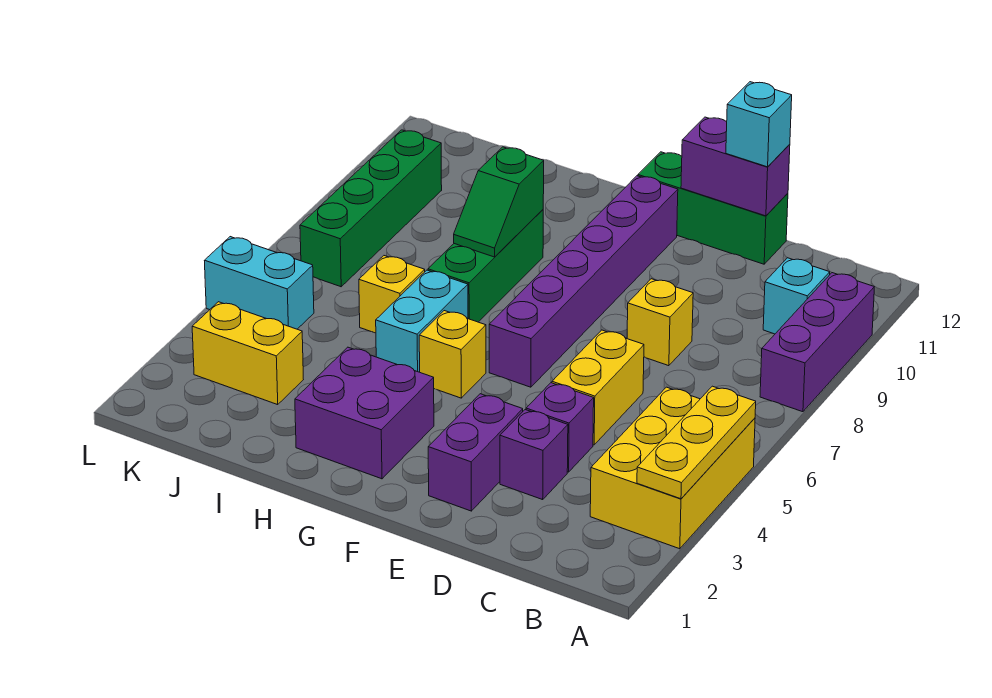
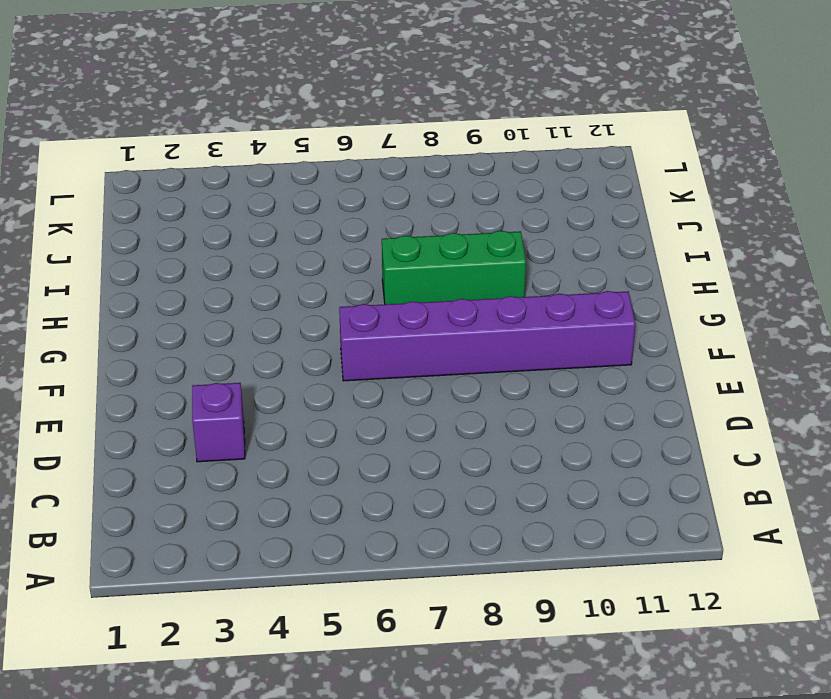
none -> yellow 2x3 brick [590,387,755,549]
none -> purple 1x3 brick [760,273,874,412]
none -> cyan 1x1 brick [763,258,830,334]

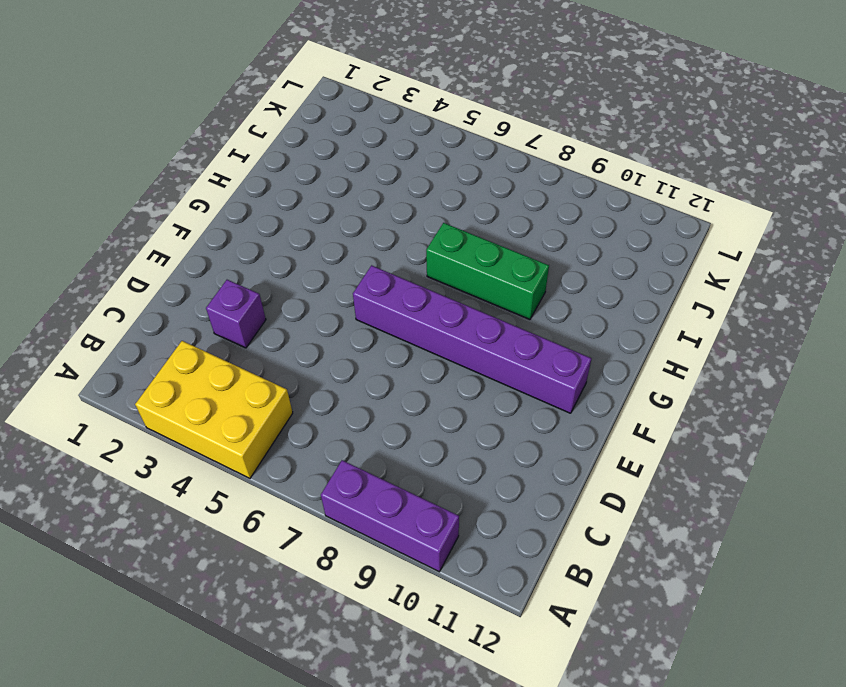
none -> cyan 1x1 brick [763,258,830,334]
none -> purple 1x1 brick [526,383,594,472]
none -> yellow 1x2 brick [552,330,644,445]

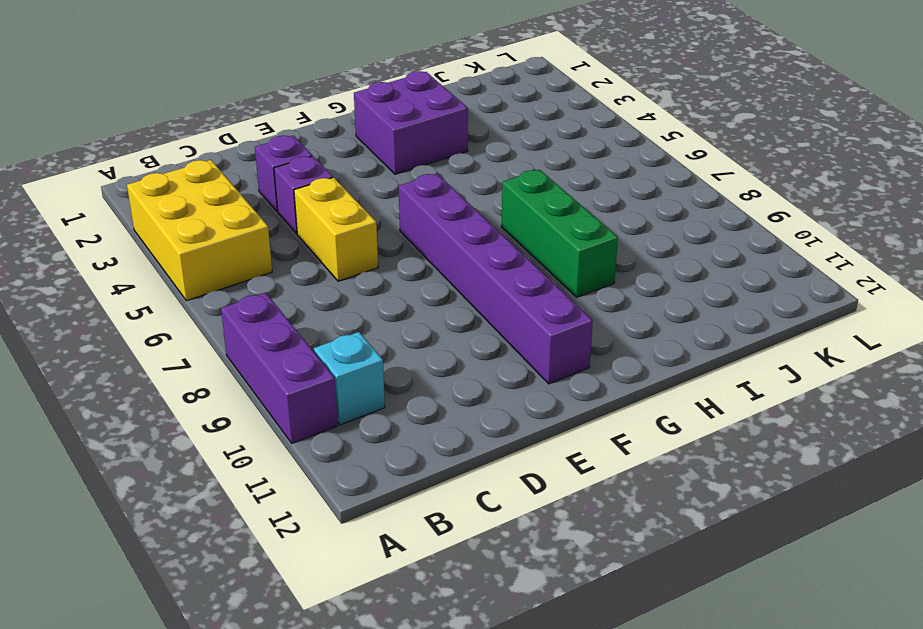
none -> yellow 1x1 brick [627,279,693,366]
none -> green 1x3 brick [638,152,788,264]
none -> purple 1x2 brick [428,394,523,511]

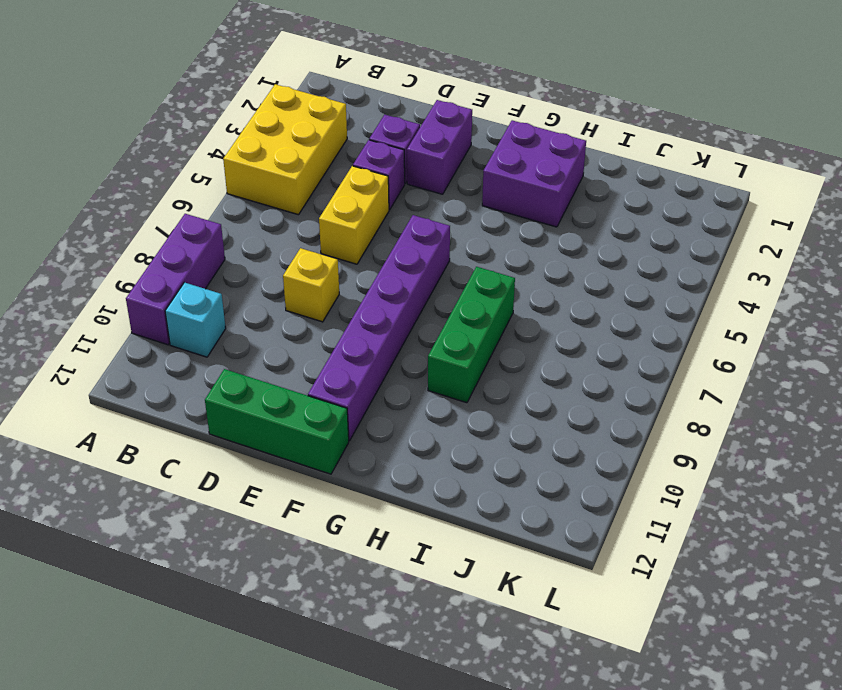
none -> yellow 1x1 brick [419,311,486,398]
none -> cyan 1x2 brick [376,270,468,372]
none -> yellow 1x1 brick [359,256,425,333]

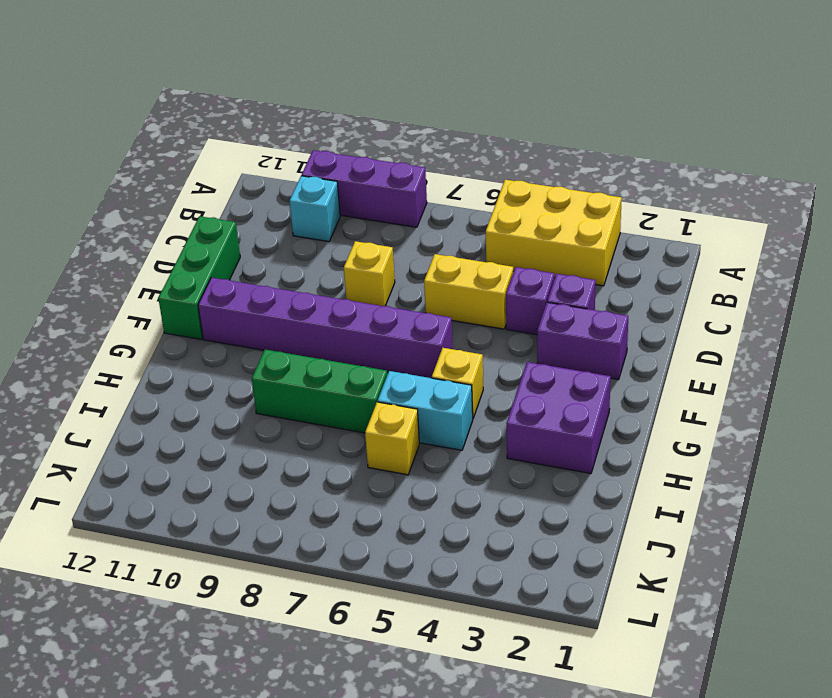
none -> yellow 1x2 brick [192,302,303,405]
none -> cyan 1x2 brick [204,237,314,329]
none -> green 1x4 brick [300,130,442,287]

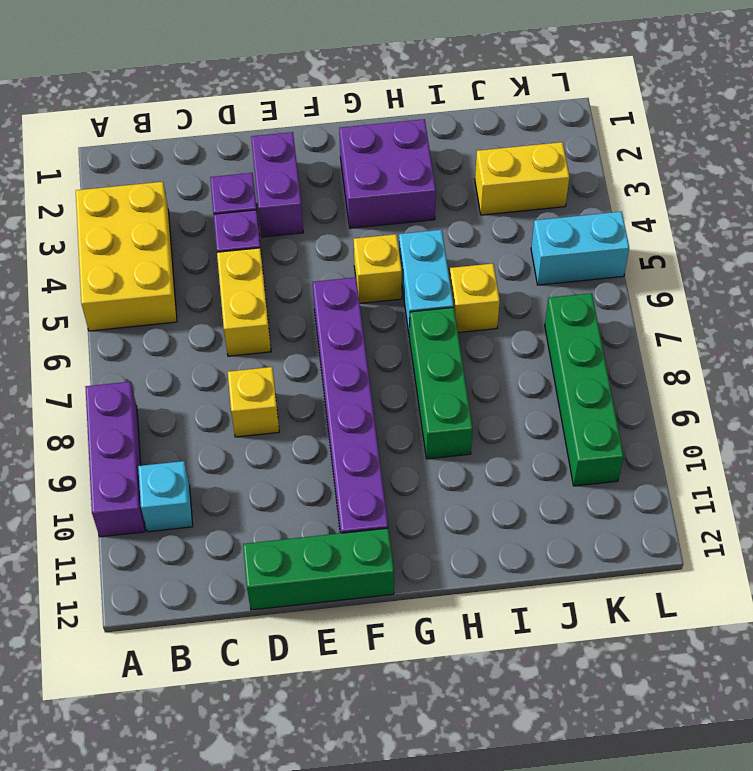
none -> yellow 1x3 plate [637,386,756,499]
none -> purple 1x2 brick [681,117,790,216]
none -> green 1x2 slope [454,147,544,257]

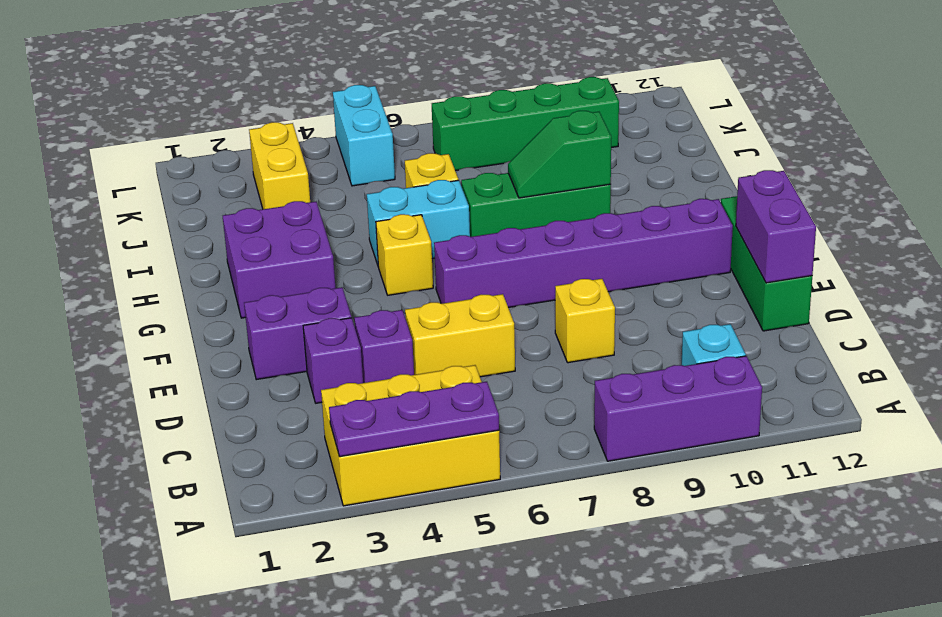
purple 1x3 plate [329,382,499,457] -> yellow 1x3 plate [637,386,756,499]
none -> cyan 1x1 brick [726,82,792,167]

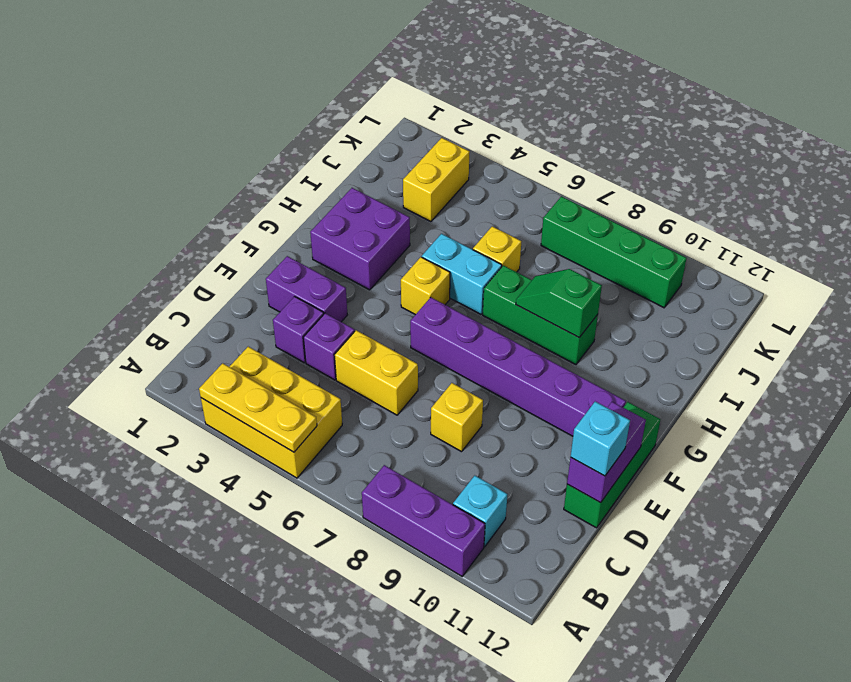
none -> cyan 1x2 brick [204,237,314,329]

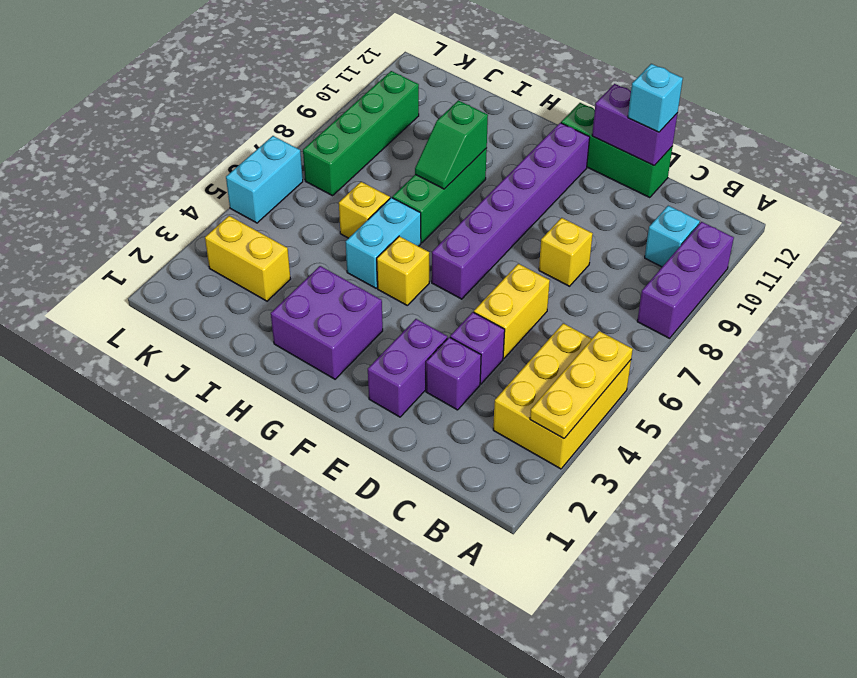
cyan 1x2 brick [226,136,303,223] -> cyan 1x2 brick turned to [204,237,314,329]

